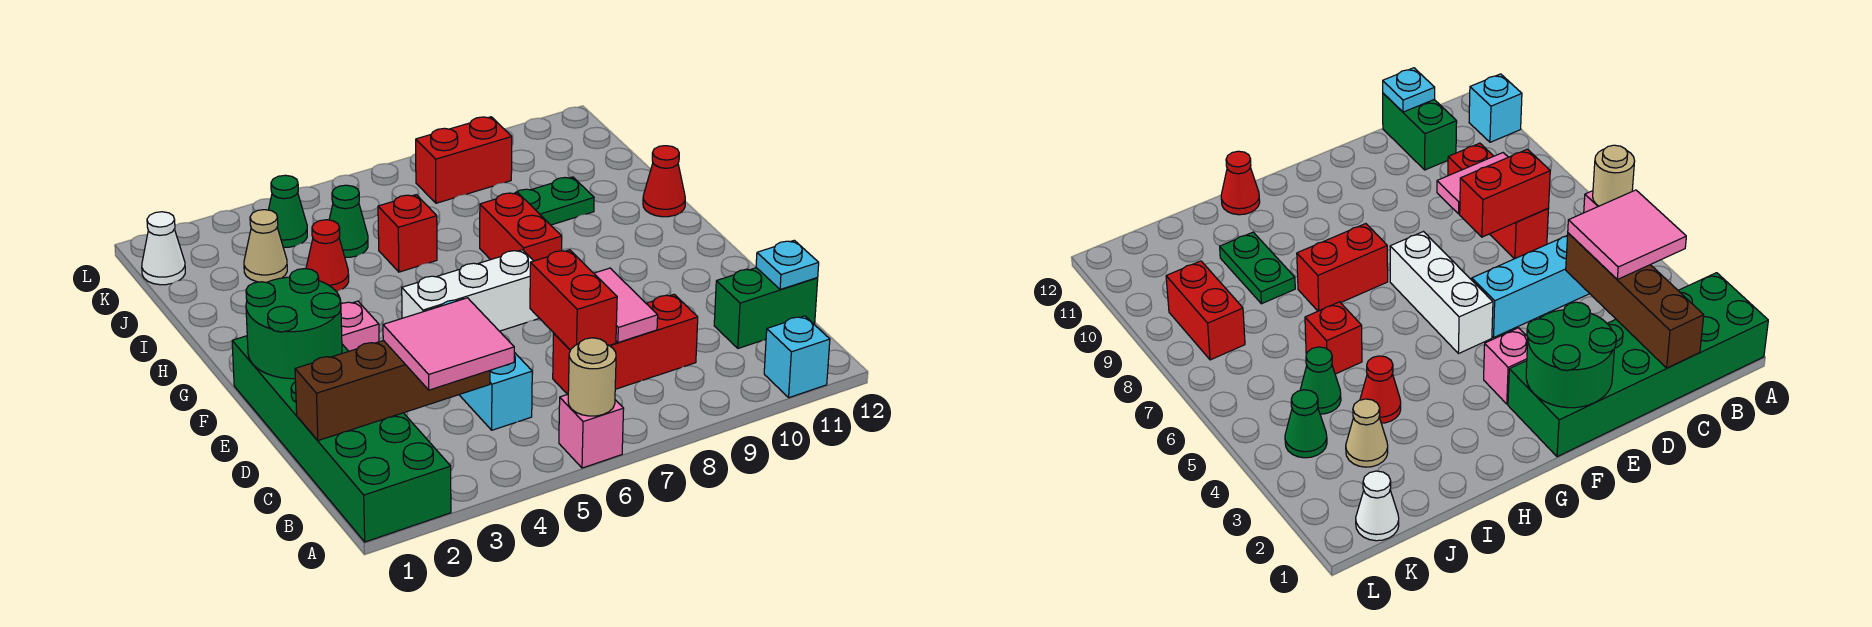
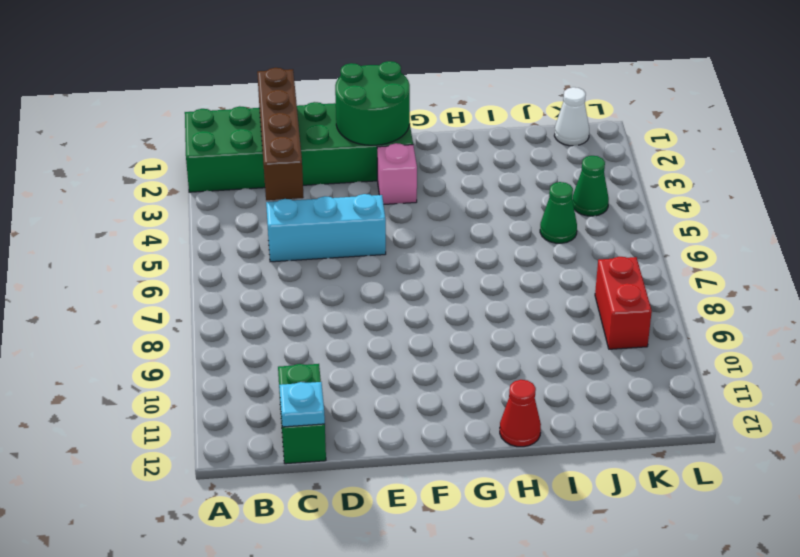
none -> pink 1x1 brick [559,394,624,468]
none -> cyan 1x1 brick [764,316,830,398]
none -> red 1x3 brick [553,294,698,394]

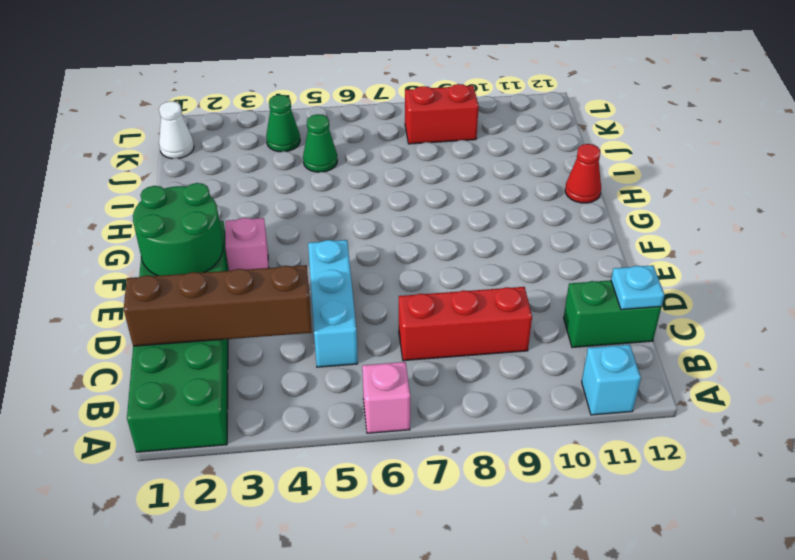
none -> white 1x3 brick [402,250,539,331]
none -> red 1x2 brick [480,193,562,261]
none -> red 1x1 cone [306,220,349,292]

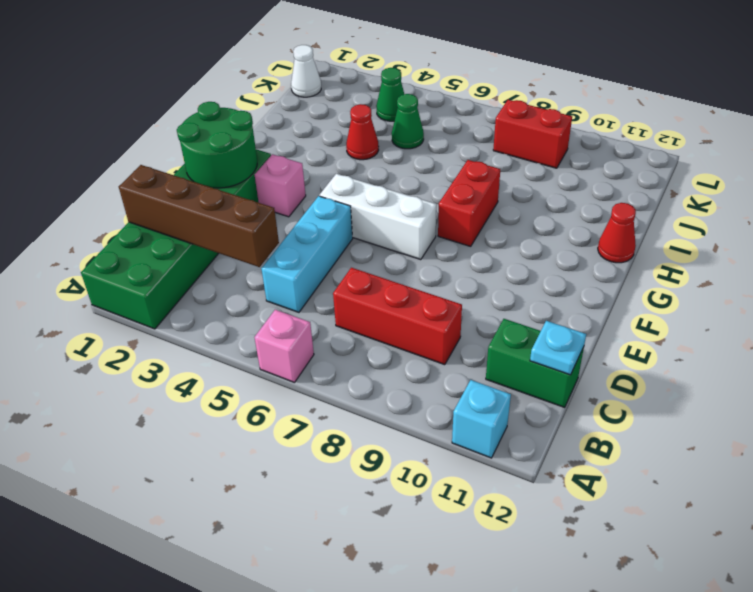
none -> red 1x1 brick [378,195,437,272]
none -> green 1x2 plate [516,177,594,225]
none -> tan 1x1 cone [244,210,287,282]

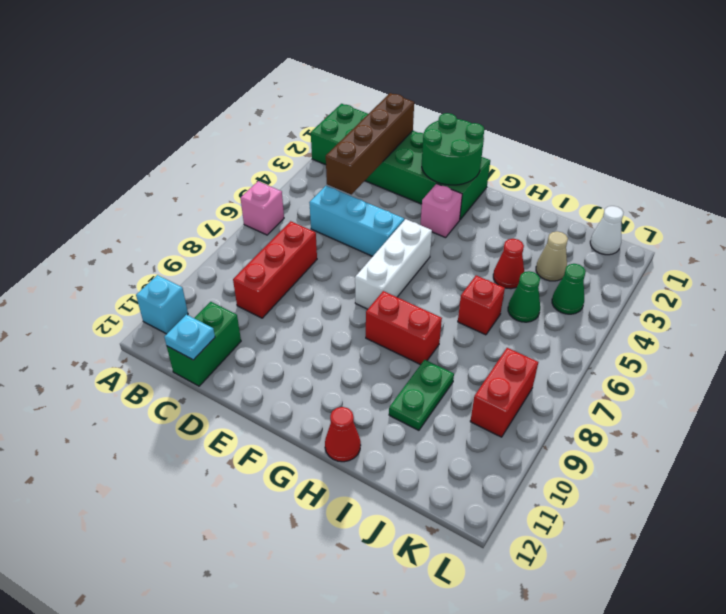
none -> tan 1x1 round brick [568,338,616,416]
none -> red 1x2 brick [530,250,617,350]
none -> pink 1x2 tile [594,268,658,342]

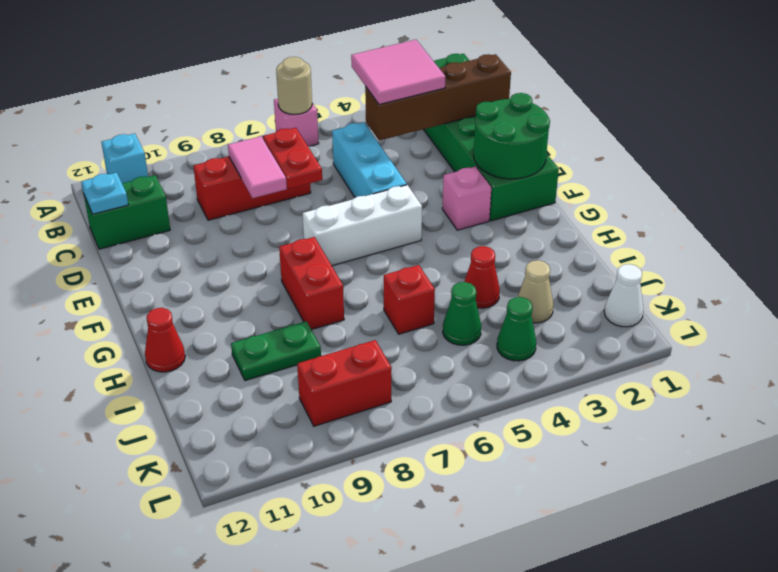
red 1x2 plate [263,128,322,189] -> red 1x2 brick [530,250,617,350]

